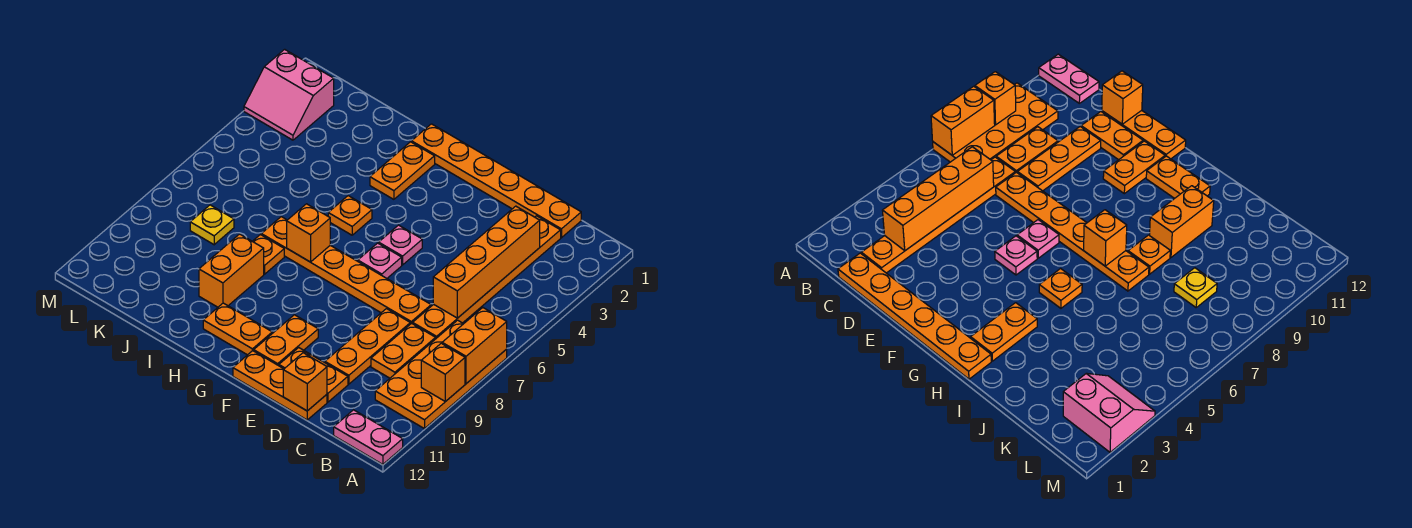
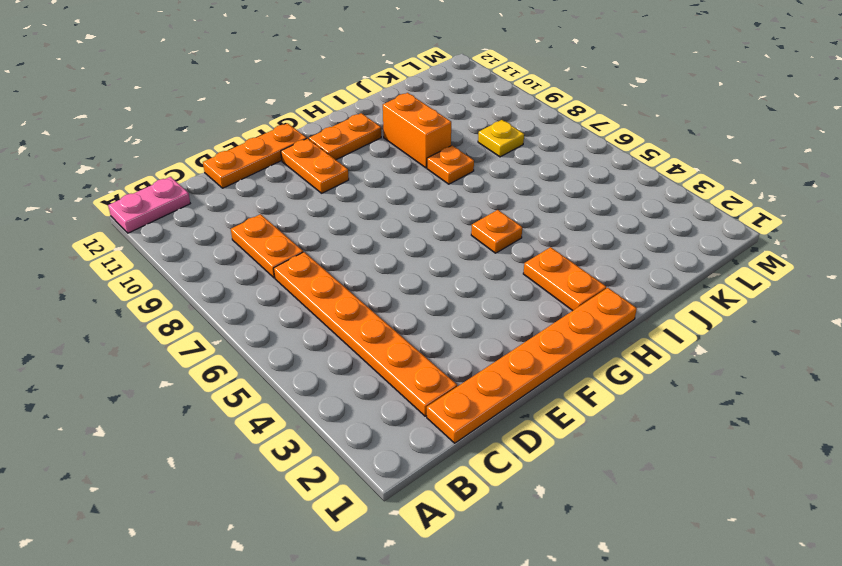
none -> orange 2x4 plate [375,320,507,429]
none -> orange 1x6 plate [261,217,431,324]
none -> orange 1x3 plate [325,309,410,384]

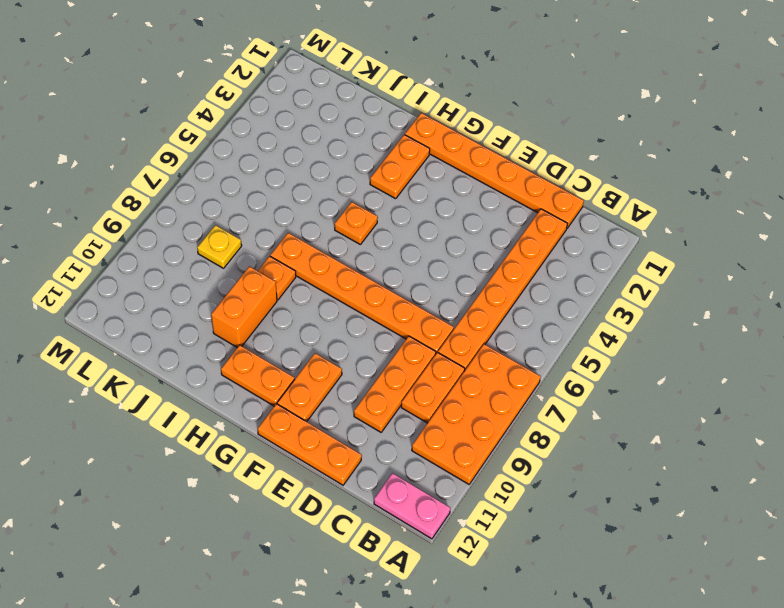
none -> orange 1x2 plate [279,348,348,402]
none -> pink 1x1 plate [379,225,422,265]
none -> pink 1x1 plate [358,243,402,278]

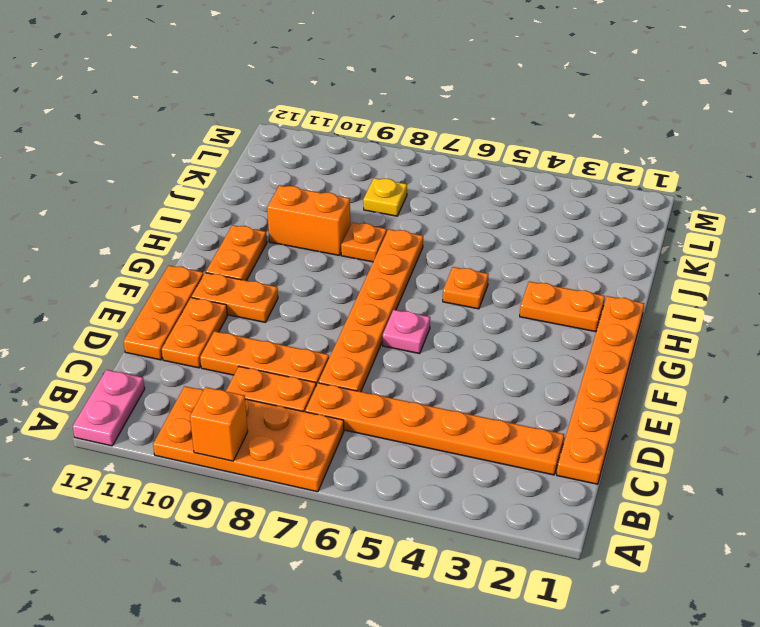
none -> pink 1x1 plate [379,225,422,265]
none -> pink 2x2 slope [244,49,334,140]
none -> orange 1x2 brick [442,308,507,384]

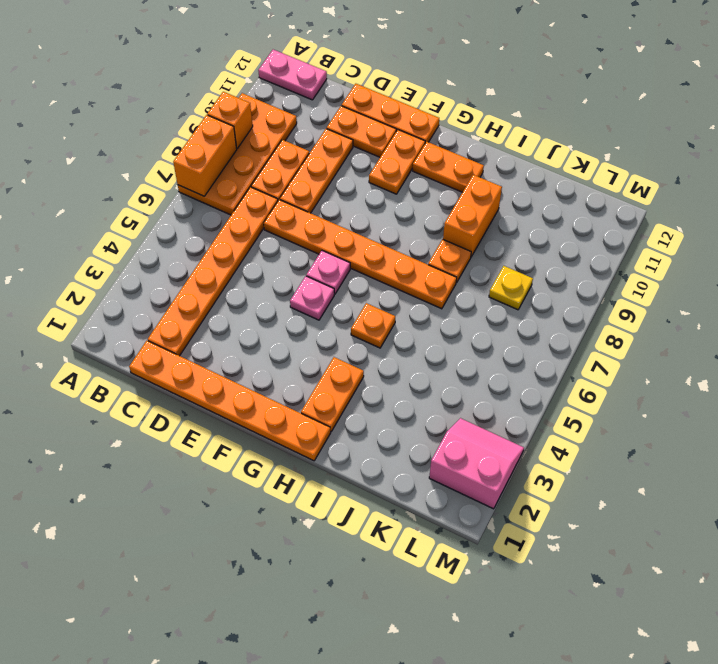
none -> orange 1x4 brick [433,206,540,318]
none -> orange 1x1 brick [283,353,327,411]
none -> orange 1x1 brick [287,204,330,262]

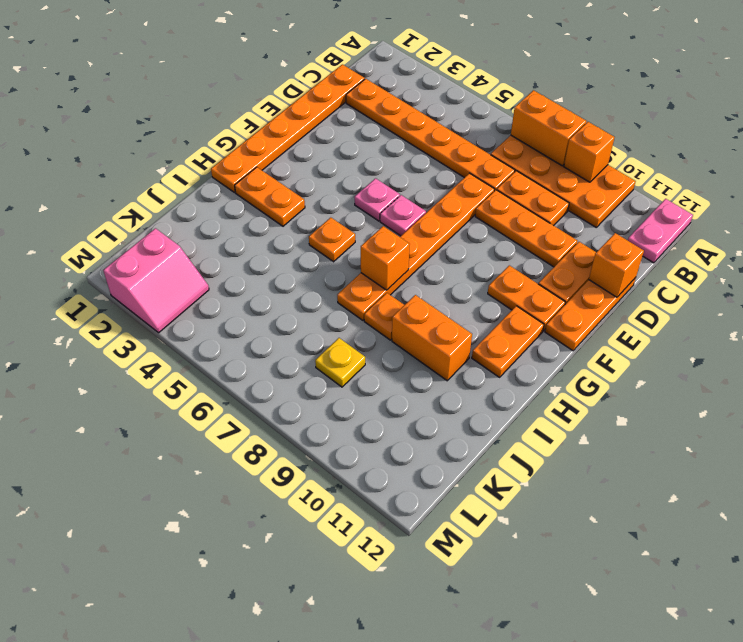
none -> orange 1x4 brick [433,206,540,318]

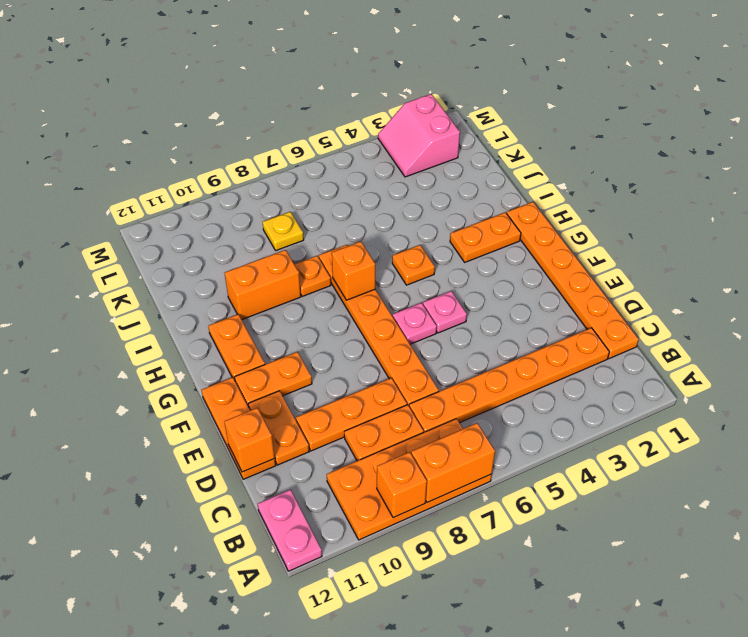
none -> orange 1x4 brick [433,206,540,318]

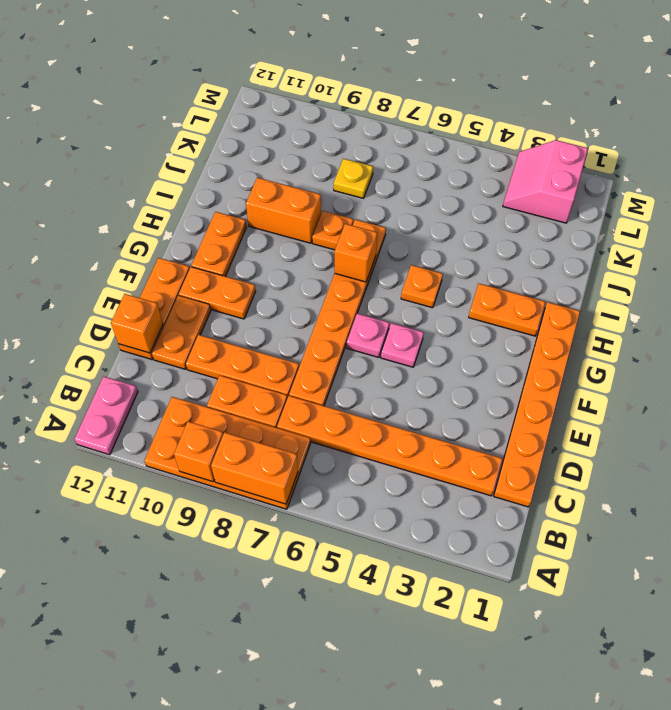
none -> orange 1x4 brick [433,206,540,318]

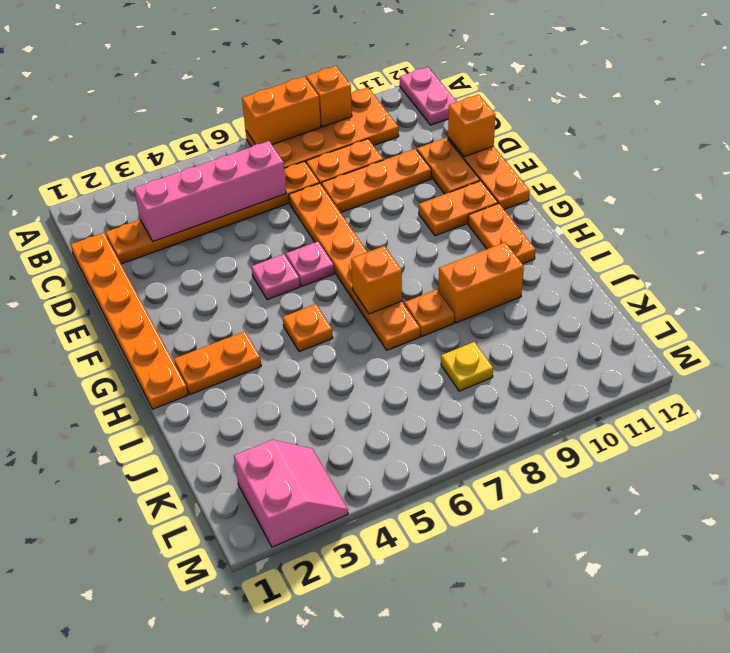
pink 1x4 brick [134,141,286,242] -> orange 1x4 brick [433,206,540,318]

